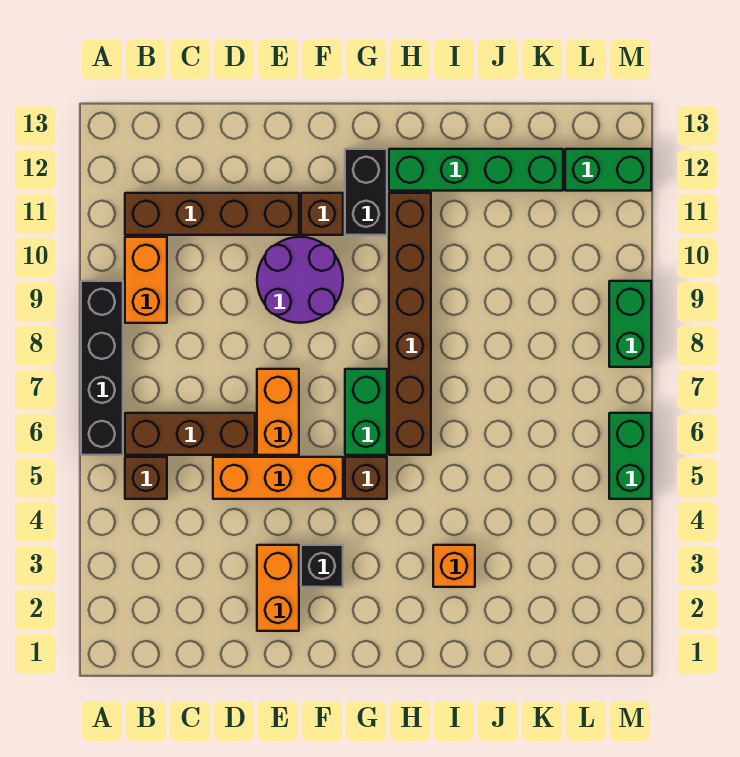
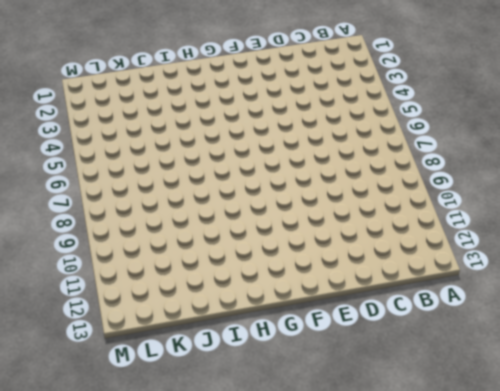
none -> black 1x4 brick [81,281,123,455]
none -> brown 1x1 brick [125,457,167,499]
none -> brown 1x3 brick [125,413,255,455]

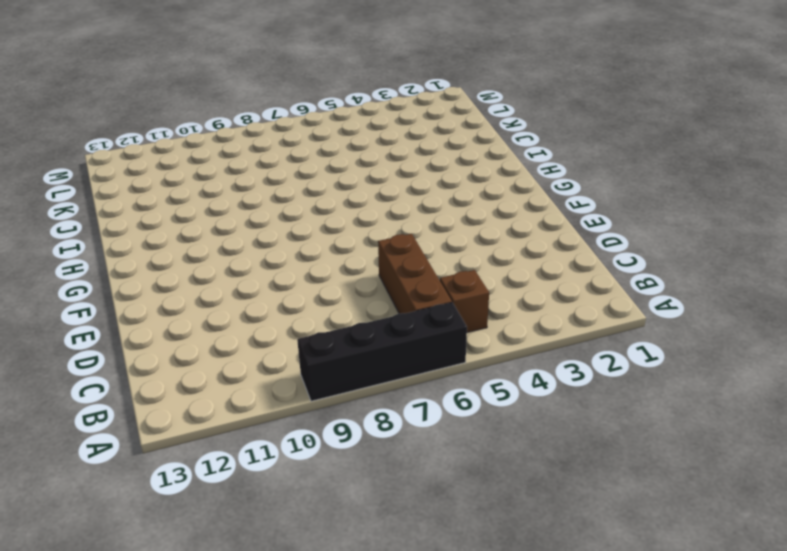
none -> orange 1x2 brick [125,237,167,323]
none -> brown 1x4 brick [125,193,299,235]
none -> orange 1x3 brick [213,457,343,499]

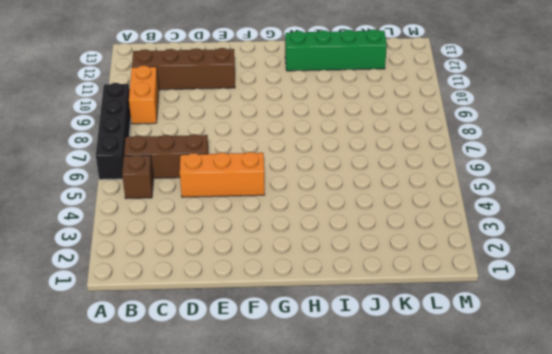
none -> orange 1x2 brick [257,545,299,631]
none -> orange 1x2 brick [257,369,299,455]
none -> purple 2x2 round brick [257,237,343,323]

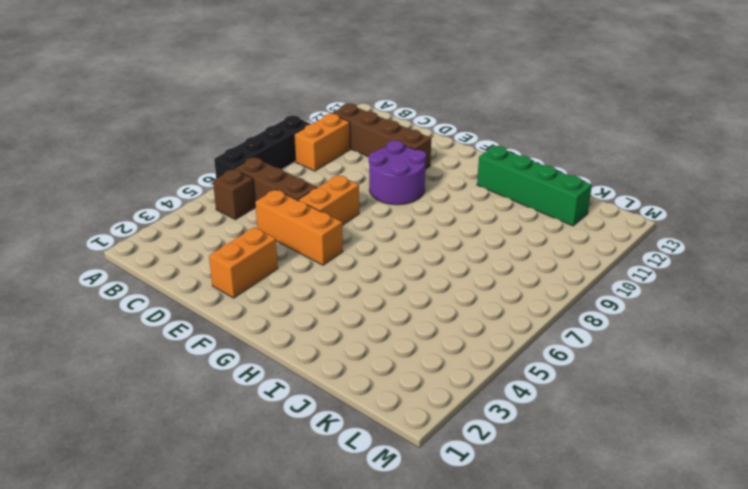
none -> black 1x1 brick [301,545,343,587]
none -> brown 1x1 brick [301,193,343,235]
none -> brown 1x1 brick [345,457,387,499]

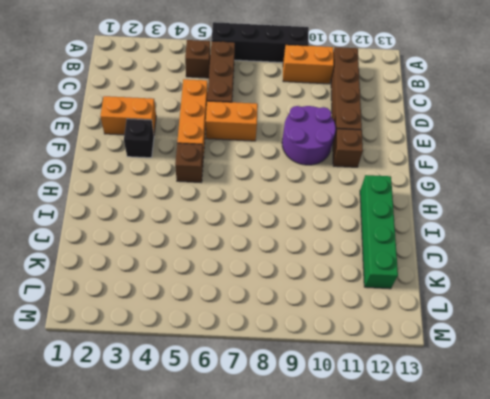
none -> green 1x2 brick [345,369,387,455]
none -> black 1x2 brick [345,149,387,235]
none -> brown 1x6 brick [389,193,431,455]

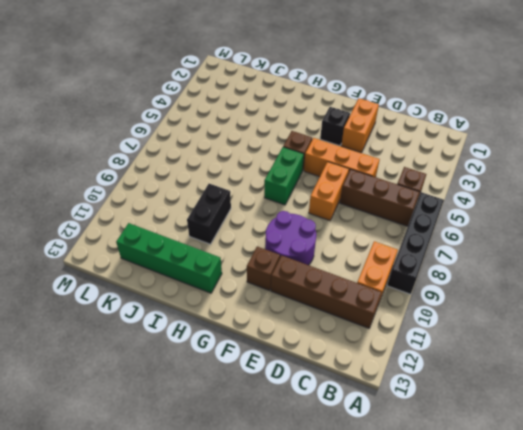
black 1x2 brick [187,184,231,244] -> black 1x2 brick moved to [345,149,387,235]
none -> brown 1x6 brick [389,193,431,455]
none -> orange 1x1 brick [433,545,475,587]
none -> green 1x2 brick [565,149,651,191]

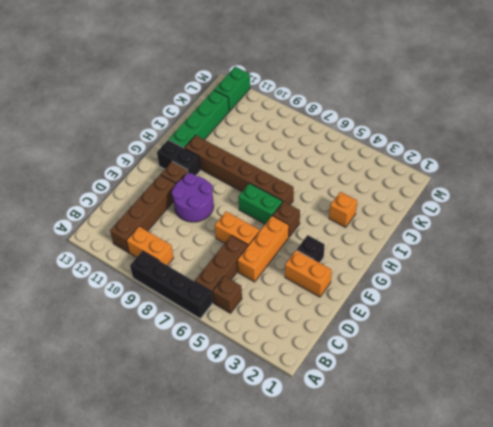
none -> green 1x2 brick [609,413,651,499]
none -> green 1x2 brick [609,281,651,367]

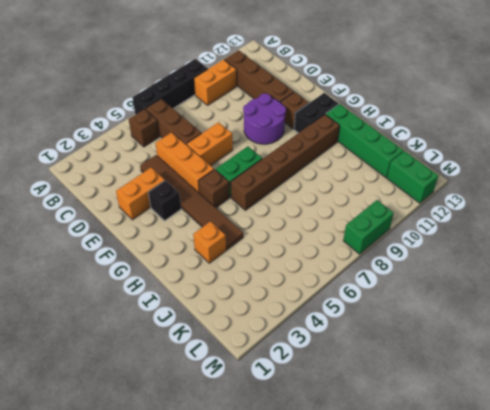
brown 1x6 tile [140,155,243,250] -> none
none -> green 1x2 brick [609,413,651,499]

